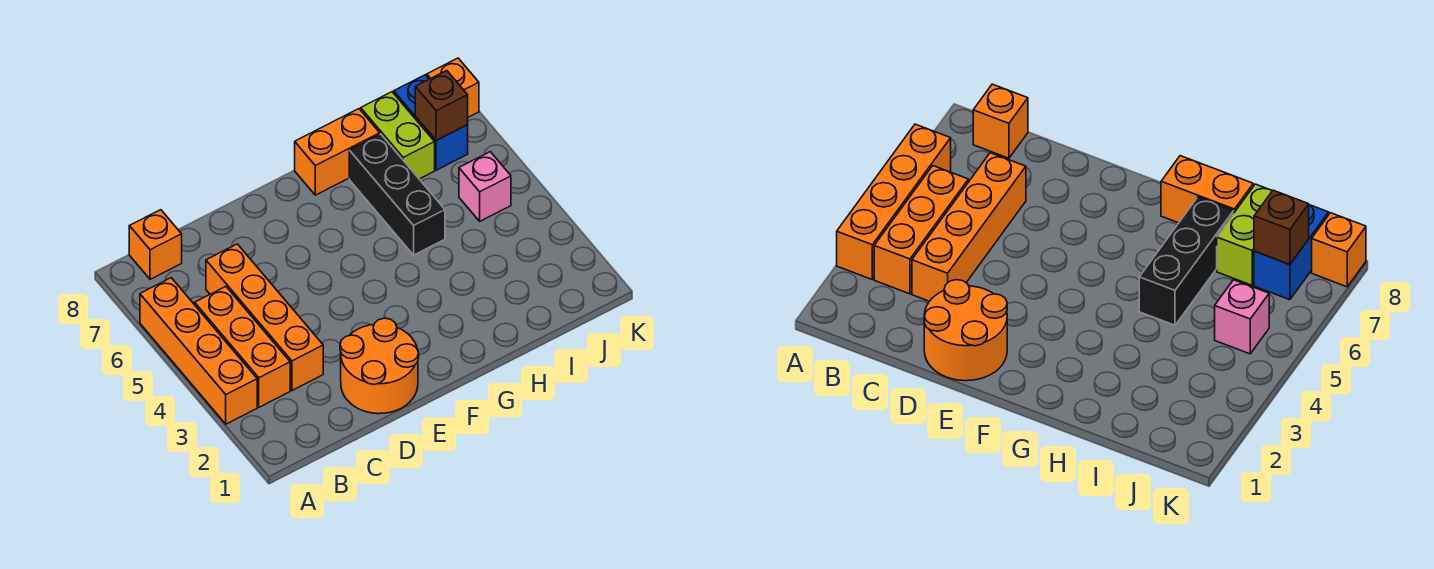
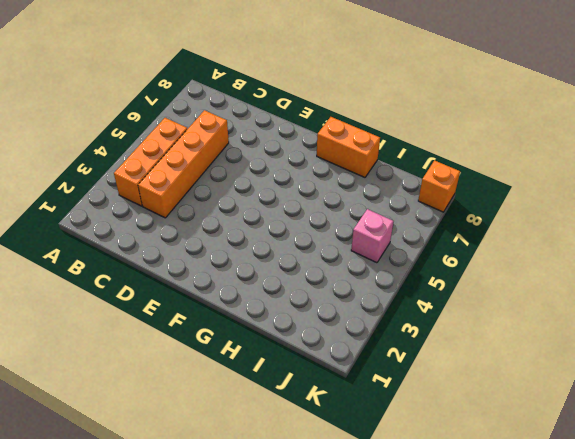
none -> orange 1x4 brick [140,278,257,424]
none -> orange 1x1 brick [129,210,182,279]
none -> orange 2x2 round brick [340,318,419,414]

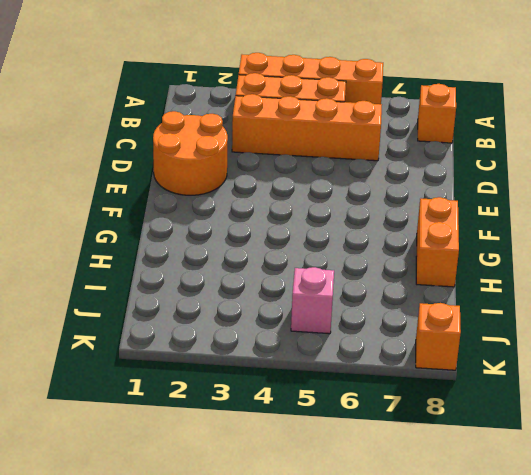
none -> black 1x3 brick [349,134,445,255]
none -> lime 1x2 brick [361,92,435,179]
none -> blue 1x2 brick [394,75,468,170]

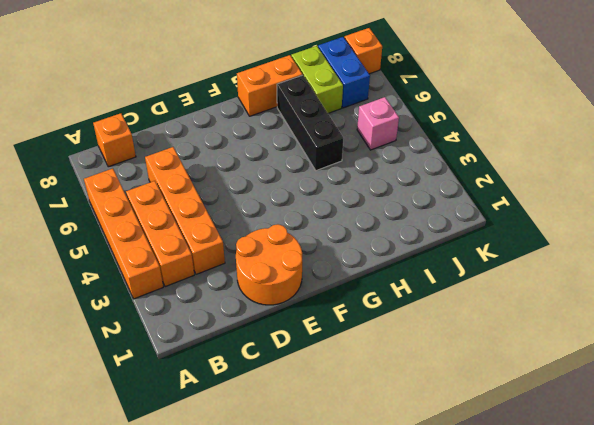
none -> brown 1x1 brick [415,71,468,140]

